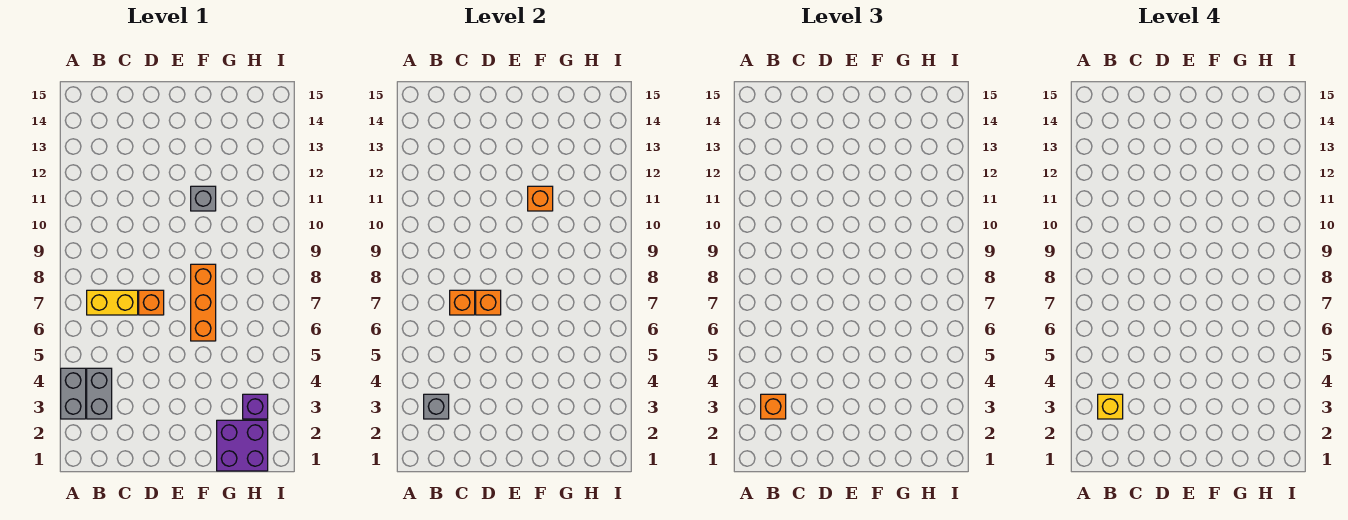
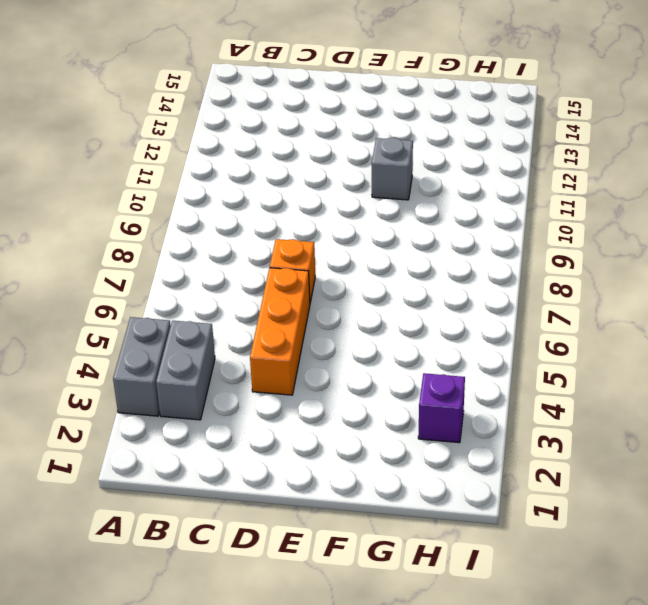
orange 1x3 brick [250,268,310,395] -> orange 1x3 brick moved to [191,264,216,341]
none -> yellow 1x2 brick [87,290,138,315]
none -> purple 2x2 brick [217,420,268,471]
none -> grey 1x1 brick [424,394,449,419]

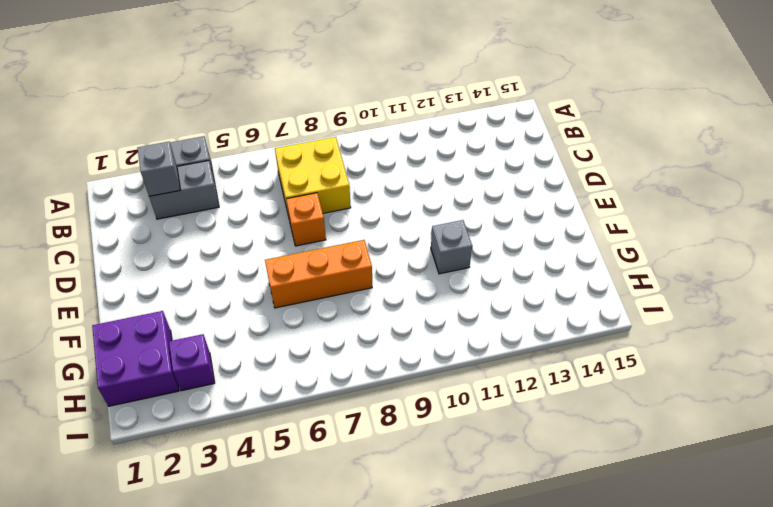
yellow 2x2 brick [275,137,351,216] -> yellow 1x2 brick [87,290,138,315]
none -> orange 1x1 brick [450,290,475,315]
none -> orange 1x1 brick [476,290,501,315]
none -> orange 1x1 brick [528,186,553,211]

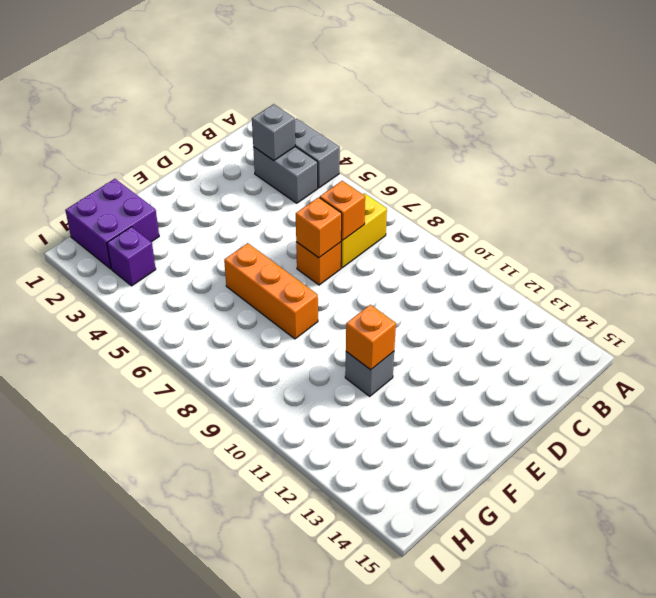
none -> orange 1x1 brick [761,394,786,419]
none -> yellow 1x1 brick [1098,394,1123,419]

